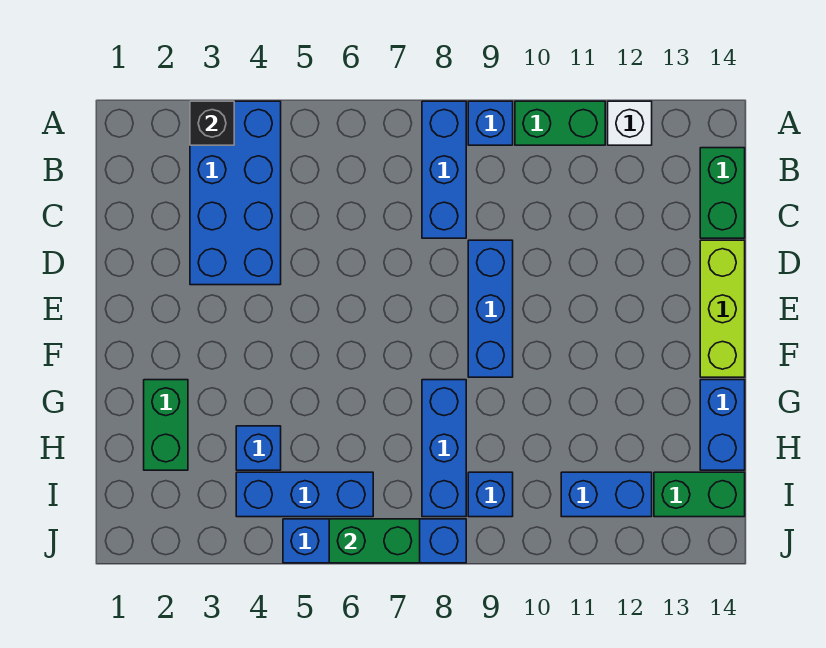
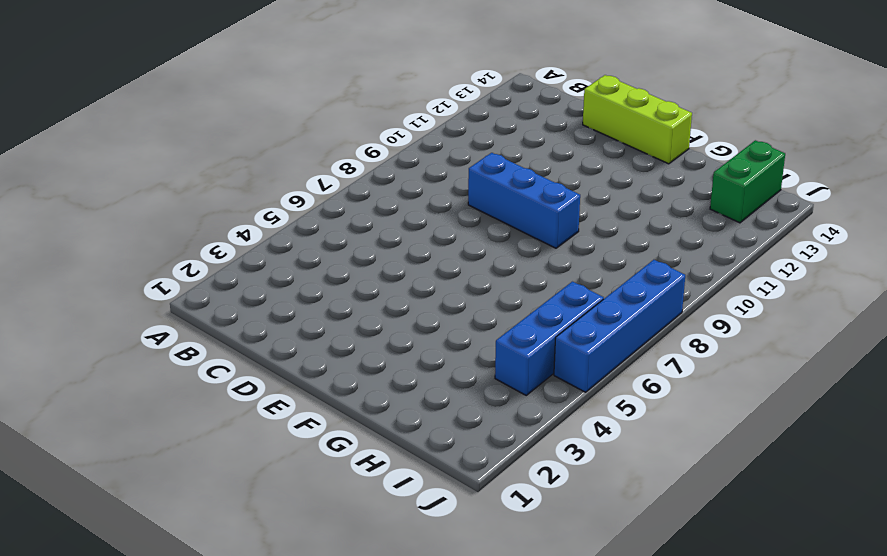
none -> blue 2x4 brick [190,101,281,285]
none -> blue 1x3 brick [422,101,466,238]
none -> blue 1x1 brick [468,101,513,145]

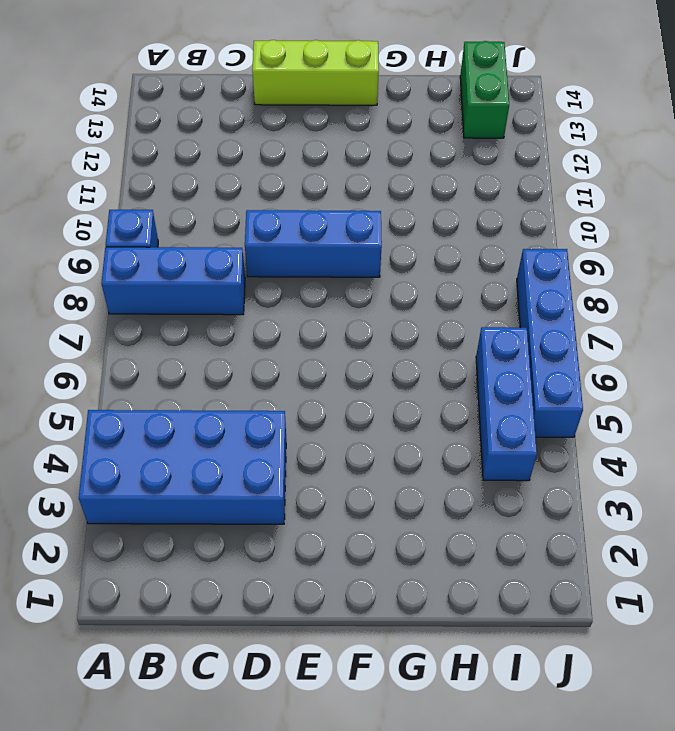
none -> green 1x2 brick [515,101,605,145]
none -> white 1x1 brick [608,101,652,145]
none -> green 1x2 brick [700,148,745,238]

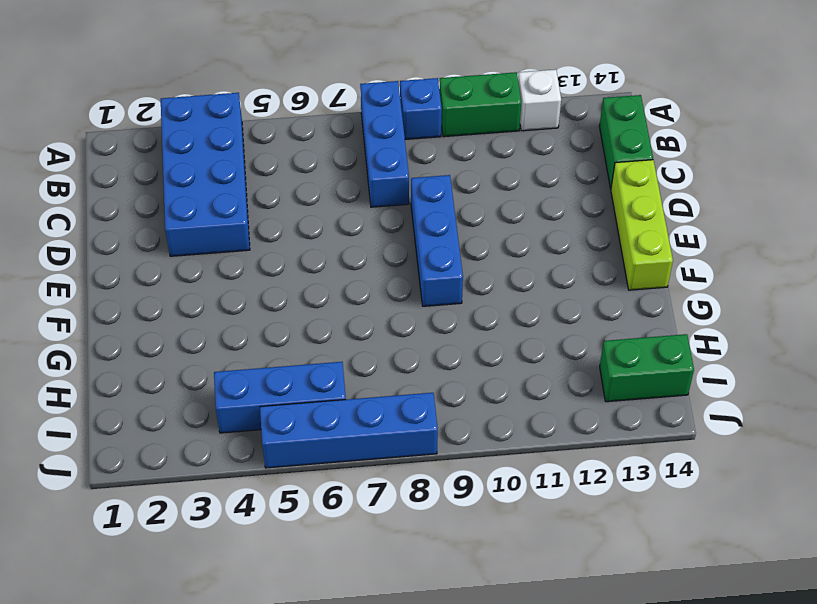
none -> green 1x2 brick [144,380,188,470]
none -> blue 1x3 brick [422,380,466,517]
none -> blue 1x2 brick [700,380,745,470]

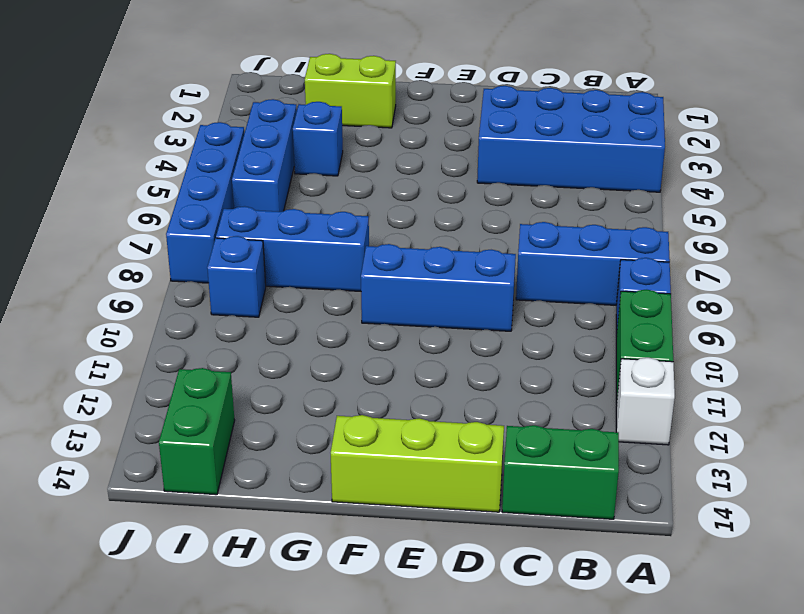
lime 1x2 brick [305,54,396,128] -> green 1x2 brick [144,380,188,470]
none -> blue 1x2 brick [700,380,745,470]
none -> blue 1x2 brick [561,472,652,517]
none -> black 1x1 brick [190,101,234,145]

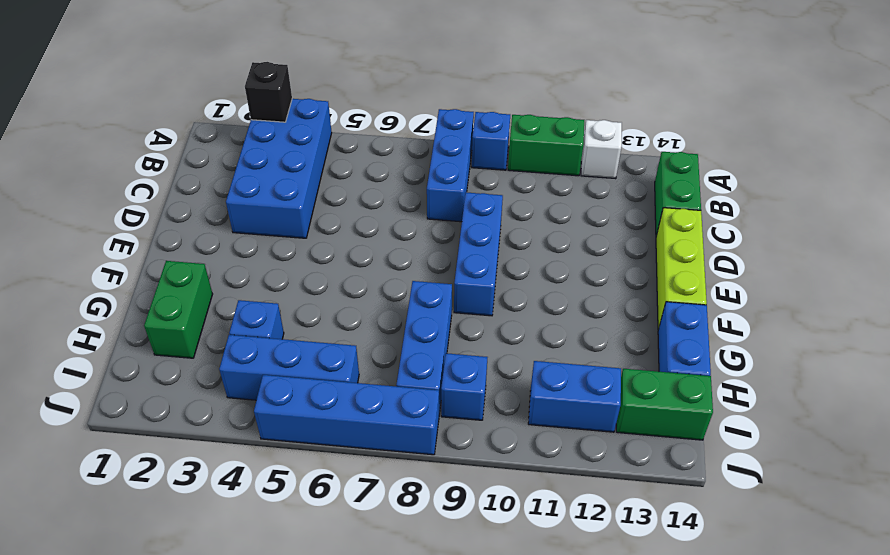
none -> green 1x2 brick [329,519,420,563]

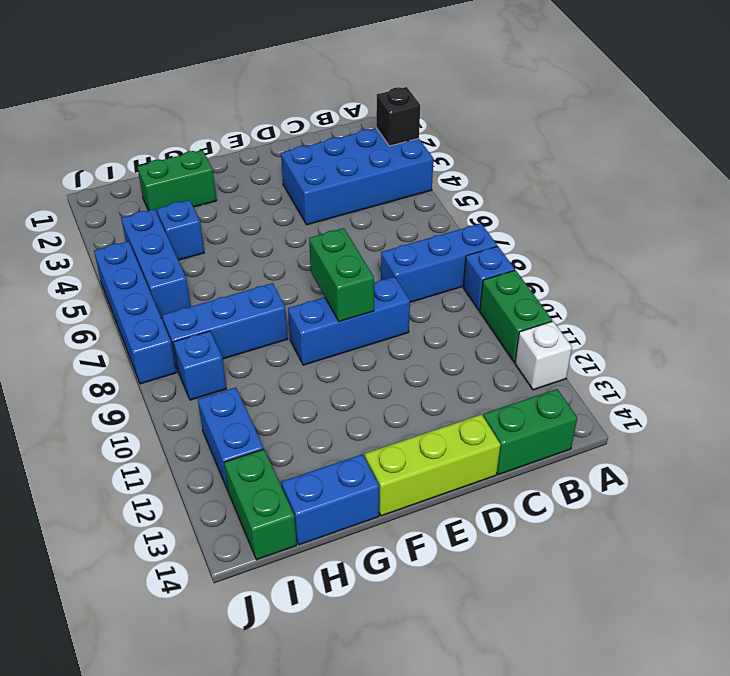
green 1x2 brick [309,228,374,322] -> green 1x2 brick moved to [329,519,420,563]

